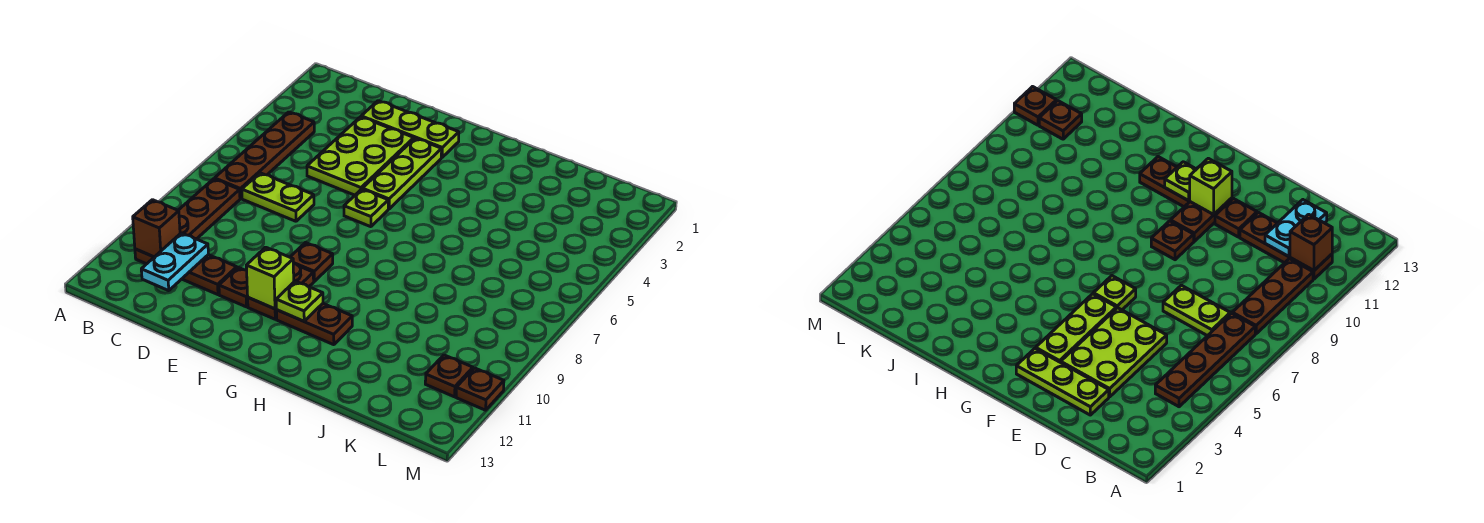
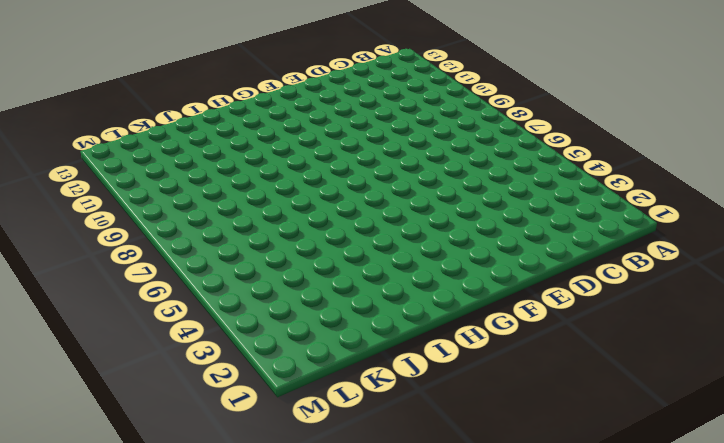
none -> brown 1x4 plate [215,112,314,199]
none -> brown 1x3 plate [178,179,240,239]
none -> brown 1x3 plate [135,249,237,295]

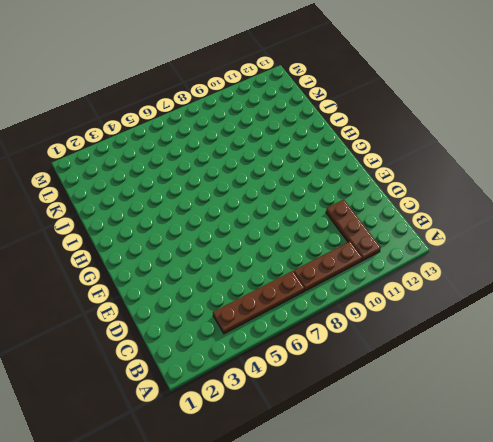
none -> lime 1x2 plate [242,173,314,221]
none -> lime 1x3 plate [361,101,459,157]
none -> lime 2x3 plate [307,117,414,195]

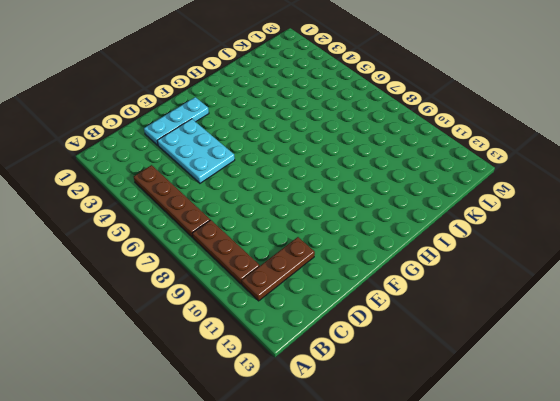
cyan 1x3 plate [144,97,209,145] -> lime 1x3 plate [361,101,459,157]
cyan 2x3 plate [157,119,235,183] -> lime 2x3 plate [307,117,414,195]
none -> lime 1x2 plate [242,173,314,221]
none -> brown 1x1 plate [219,267,248,307]
none -> lime 1x3 plate [362,138,442,209]

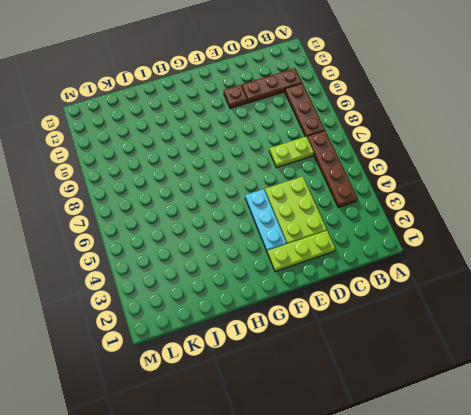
cyan 1x3 plate [245,189,287,253] -> lime 1x3 plate [362,138,442,209]
none -> lime 1x1 plate [344,189,388,227]
none -> brown 1x1 plate [290,242,333,281]
none -> brown 1x2 plate [248,264,314,319]

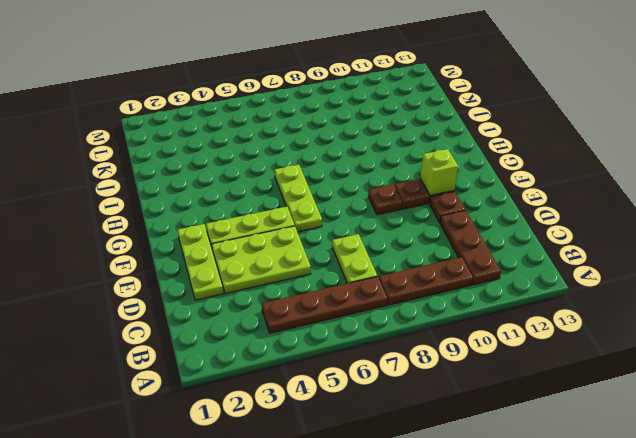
lime 1x3 plate [274,165,322,232] -> lime 1x1 plate [344,189,388,227]
none -> brown 1x2 plate [276,304,352,345]
none -> brown 1x1 plate [425,355,473,397]
none -> brown 1x1 plate [456,368,504,410]

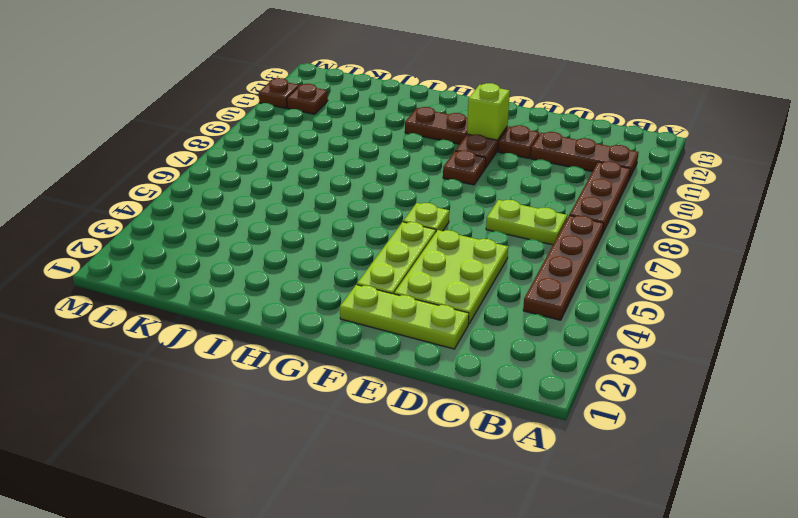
none -> brown 1x1 brick [133,200,180,257]
none -> cyan 1x2 plate [141,233,208,291]
none -> lime 1x1 plate [276,281,323,321]

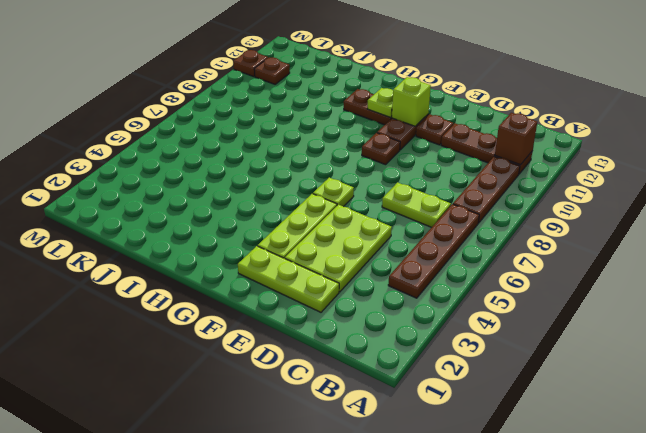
none -> cyan 1x2 plate [141,233,208,291]

